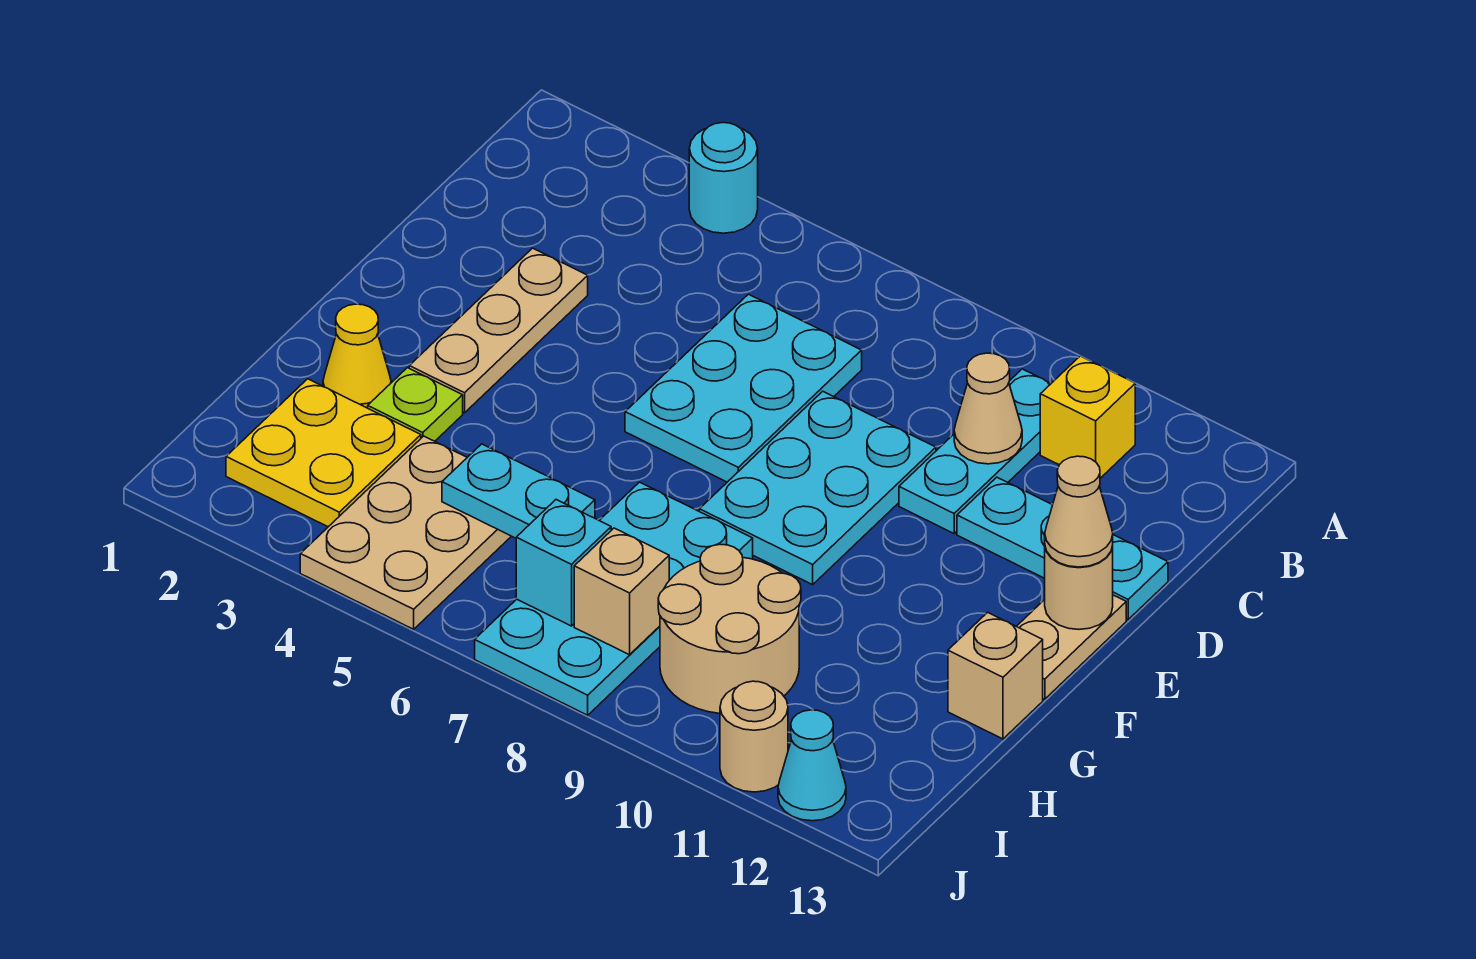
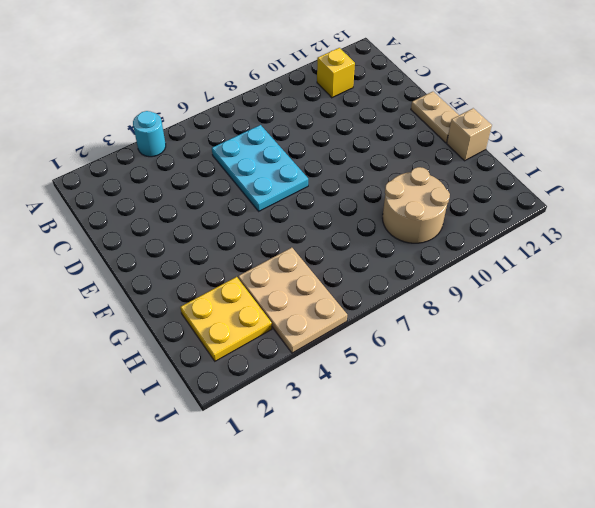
none -> cyan 1x3 plate [899,369,1051,533]
none -> tan 1x3 plate [409,248,588,413]
none -> cyan 2x3 plate [699,391,936,585]

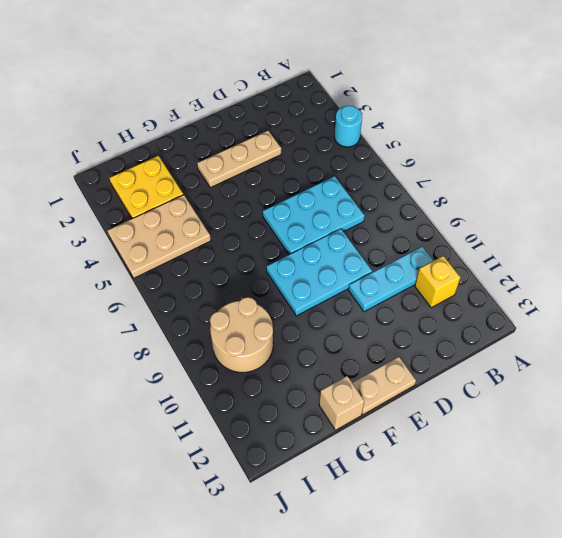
none -> cyan 1x3 plate [957,477,1168,619]
none -> yellow 1x1 cone [323,304,391,408]
none -> lime 1x1 plate [368,368,463,441]

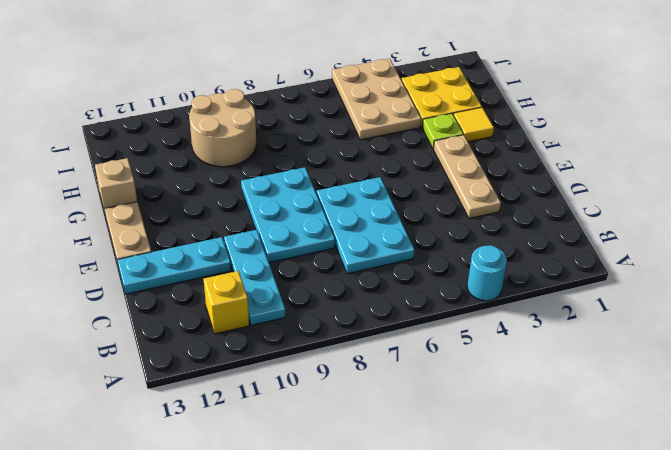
yellow 1x1 tile [453,107,494,142] -> yellow 1x1 cone [323,304,391,408]
none -> cyan 2x4 plate [475,482,753,715]
none -> tan 1x1 round brick [720,681,788,792]
none -> cyan 1x1 cone [778,710,846,821]

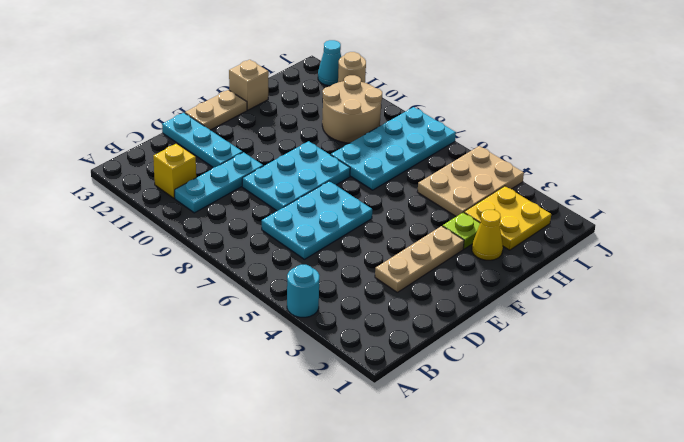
none -> tan 1x1 cone [954,353,1022,464]
none -> tan 1x1 round brick [1045,546,1113,629]
none -> cyan 1x2 plate [442,444,595,538]

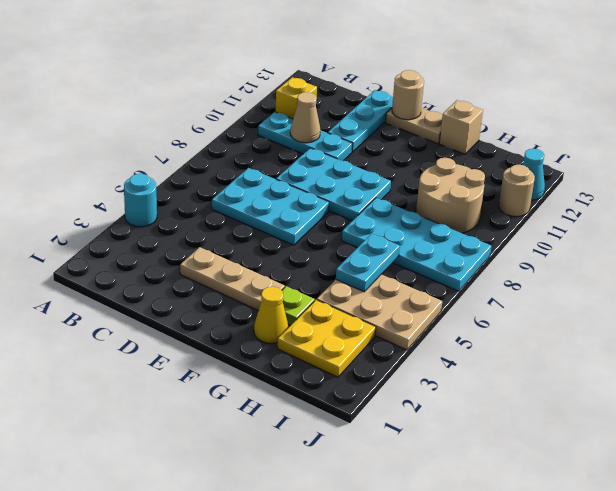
none -> cyan 1x1 brick [516,500,611,626]
none -> tan 1x1 brick [574,528,669,655]
none -> tan 1x1 cone [1045,456,1113,567]

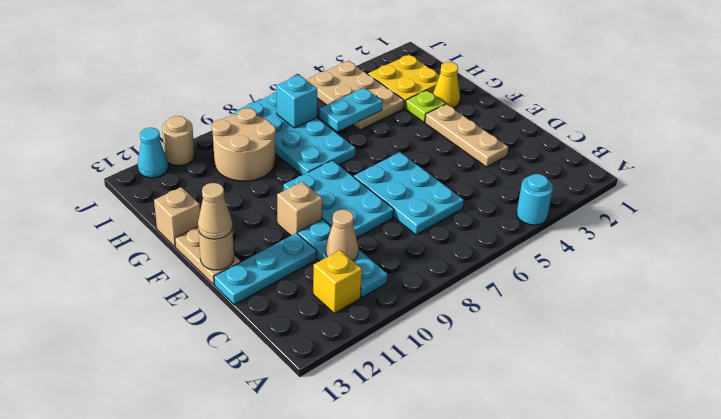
tan 1x1 brick [277,182,322,236] -> tan 1x1 brick moved to [574,528,669,655]

